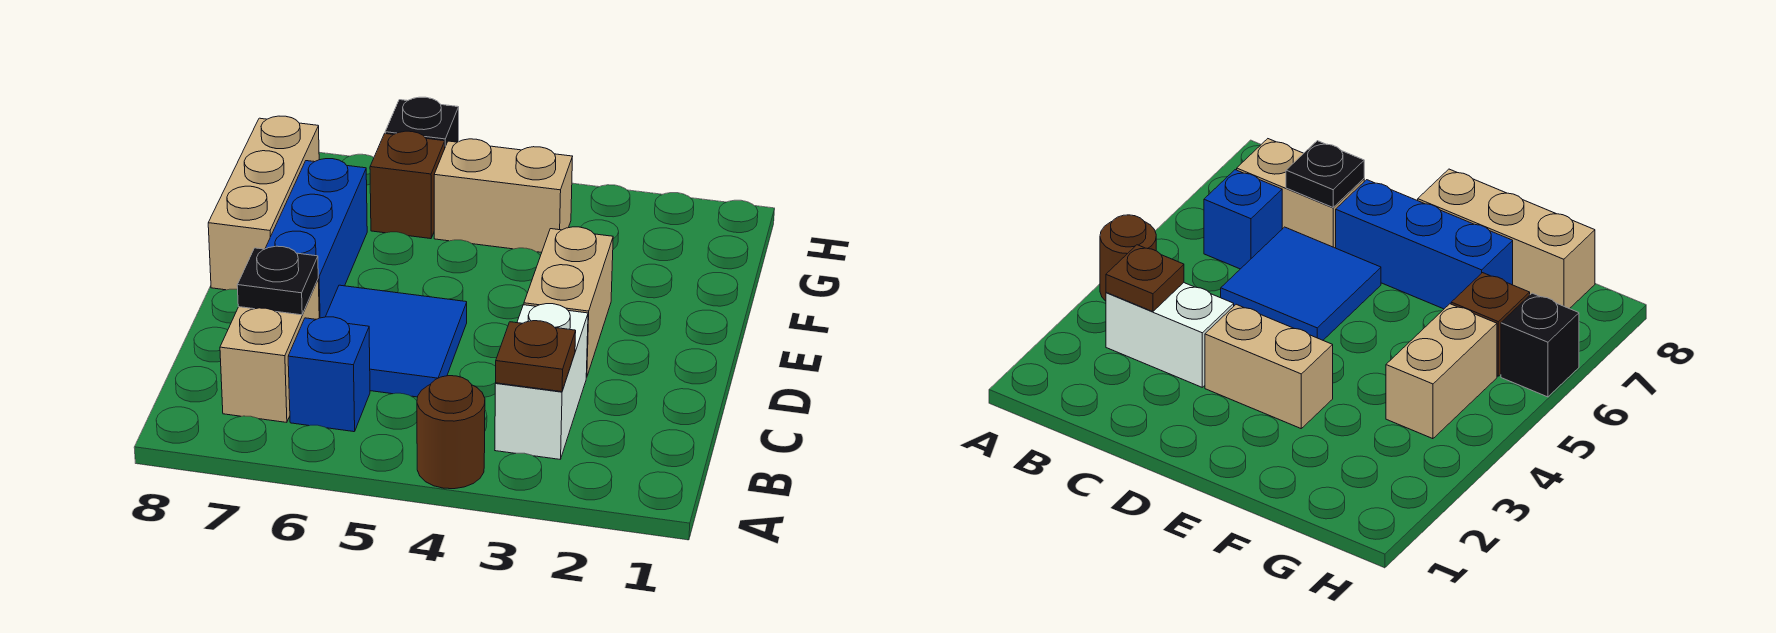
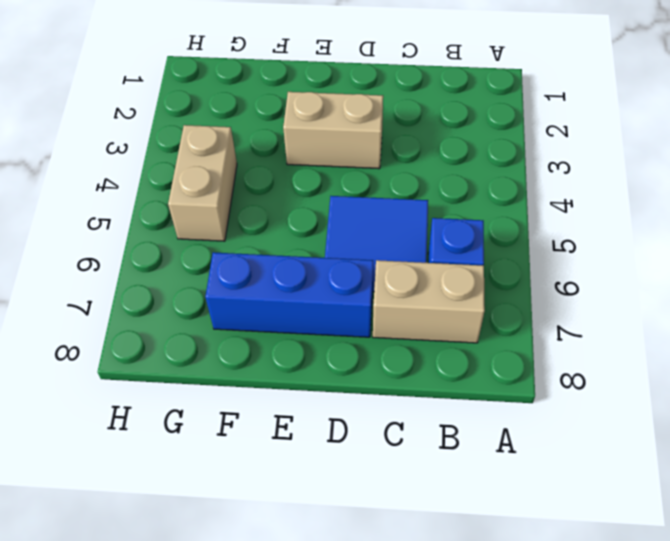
none -> brown 1x1 round brick [417,376,485,489]
none -> white 1x2 brick [495,304,588,459]
none -> tan 1x3 brick [208,116,319,290]

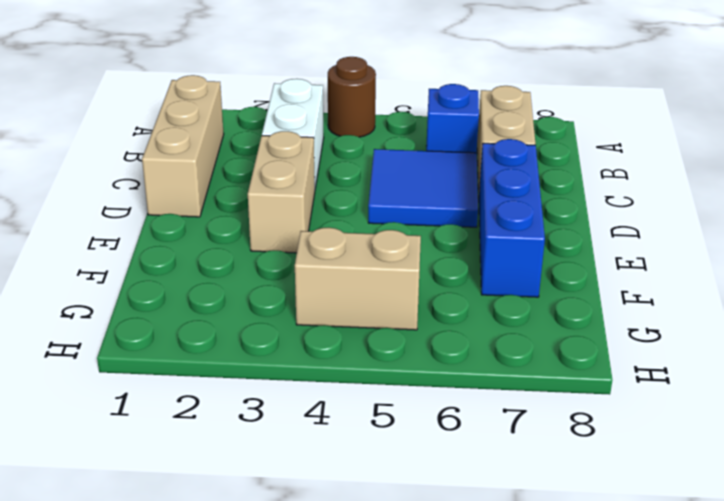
tan 1x3 brick [142,75,224,217] -> tan 1x3 brick moved to [208,116,319,290]
none -> brown 1x1 brick [370,131,445,239]
none -> black 1x1 brick [385,97,459,146]
none -> brown 1x1 plate [496,321,576,392]

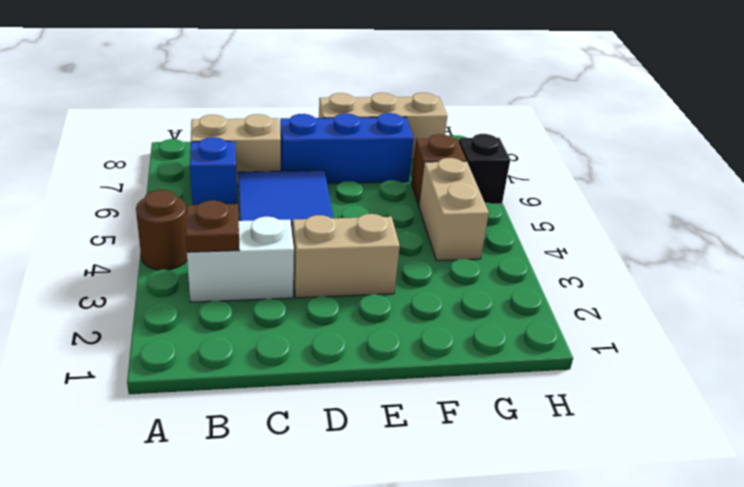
none -> black 1x1 plate [237,246,318,315]

